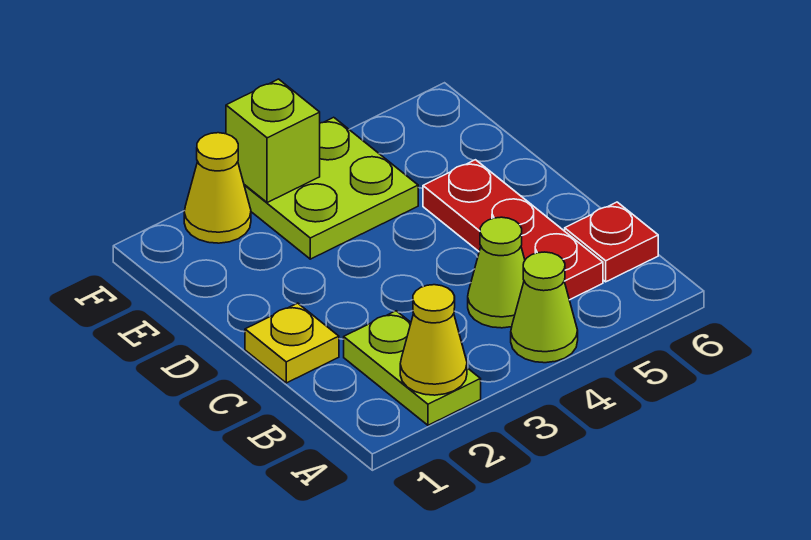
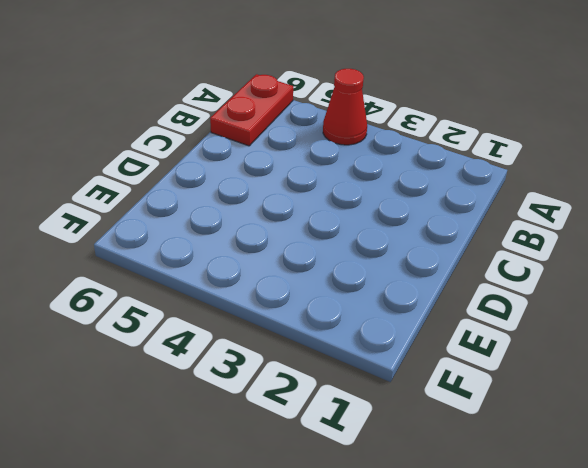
red 1x1 cone [323,69,367,145] -> lime 1x1 cone [511,252,578,363]
red 1x2 plate [210,74,293,146] -> red 1x1 plate [565,202,658,282]
none -> lime 1x2 plate [344,311,481,425]
none -> lime 1x1 cone [468,217,525,328]

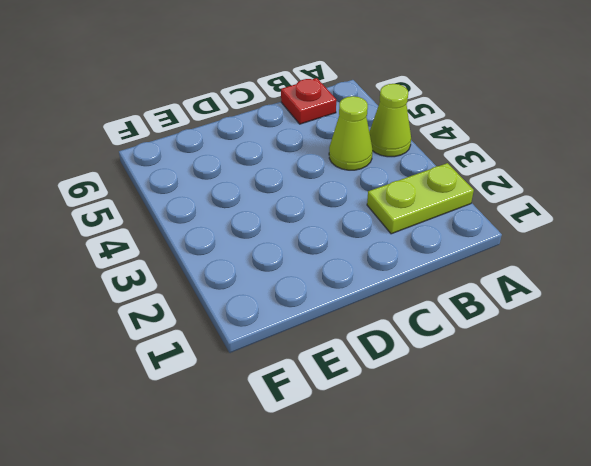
none -> red 1x3 plate [423,160,603,300]
none -> yellow 1x1 plate [245,303,339,383]

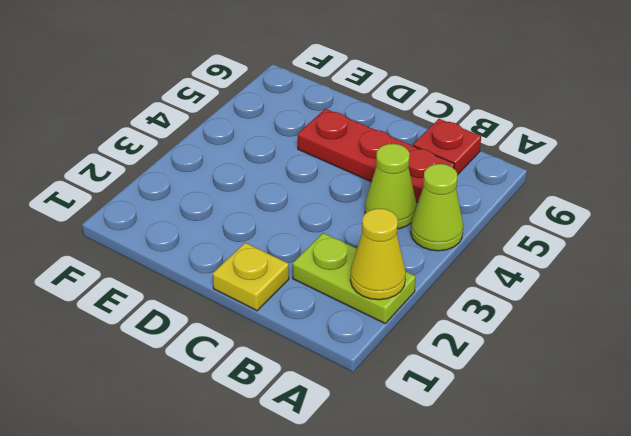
none -> lime 2x2 plate [244,117,418,259]
none -> yellow 1x1 cone [184,133,251,243]

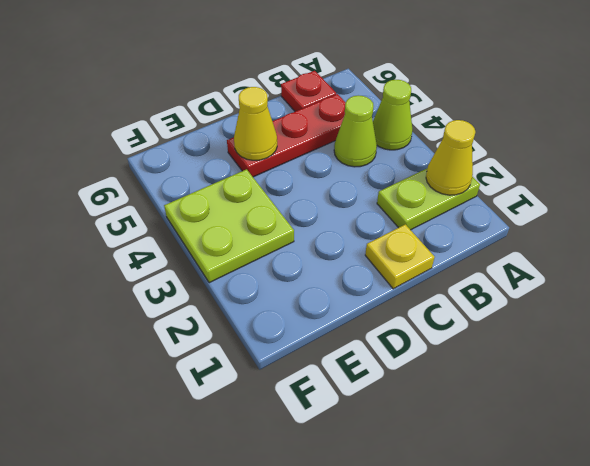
yellow 1x1 cone [234,87,277,160] -> yellow 1x1 cone moved to [184,133,251,243]
none -> lime 1x1 brick [226,79,320,203]

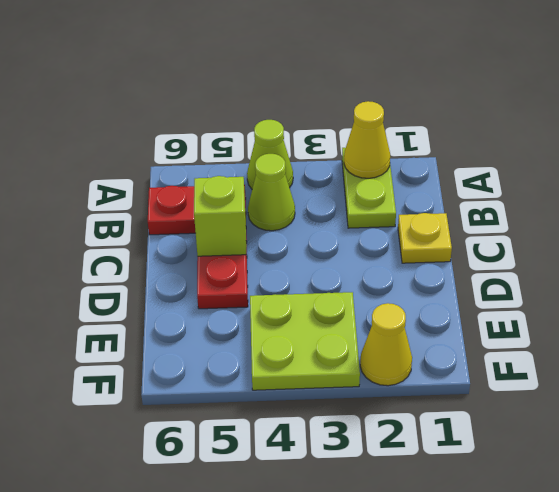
lime 1x1 brick [194,176,246,256] -> lime 1x1 brick moved to [226,79,320,203]

